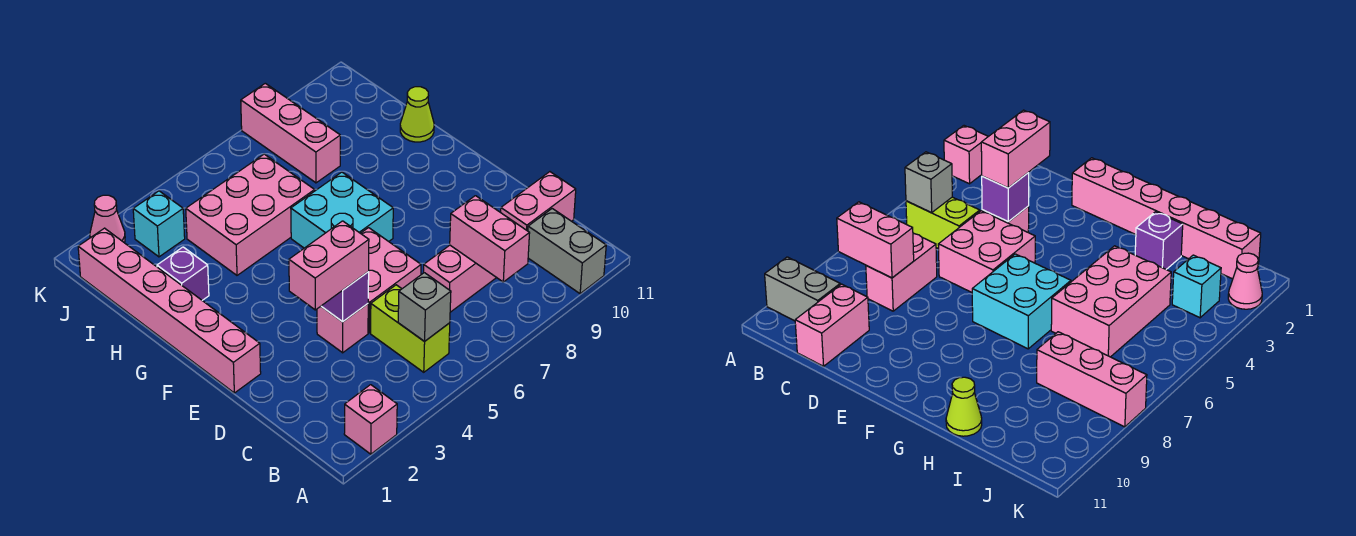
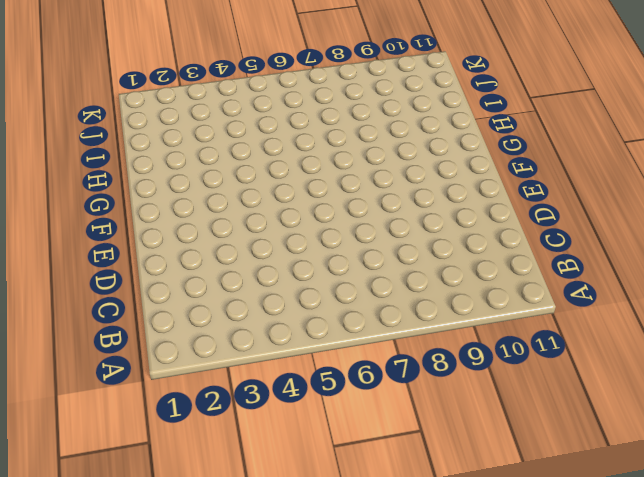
none -> pink 1x1 brick [344,385,397,454]
none -> grey 1x2 brick [528,209,606,294]
none -> lime 1x2 brick [371,285,450,372]

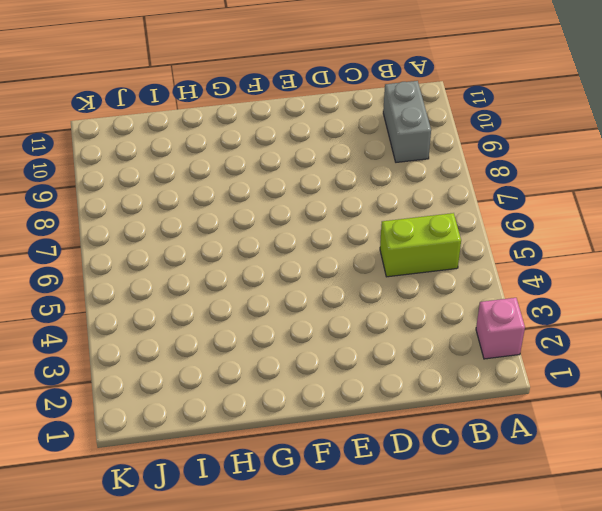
grey 1x2 brick [383,81,431,162] -> grey 1x2 brick turned to [528,209,606,294]
none -> pink 1x2 brick [424,245,496,312]
none -> pink 1x2 brick [501,172,576,231]
none -> pink 1x1 brick [317,304,368,353]

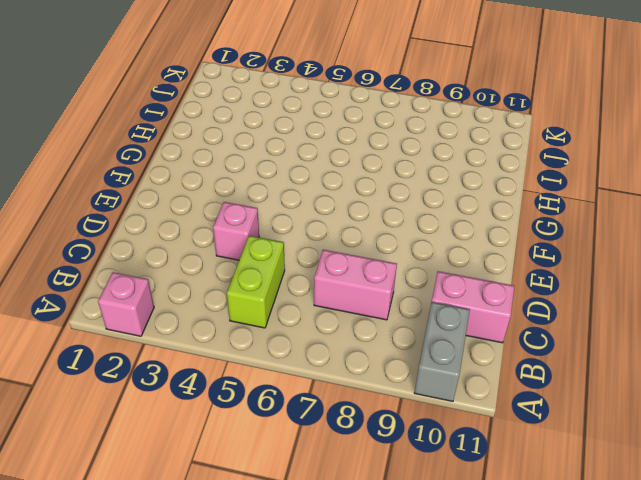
none -> pink 2x2 brick [361,228,421,333]
none -> pink 1x6 brick [78,228,261,393]
none -> cyan 2x2 brick [291,172,393,248]

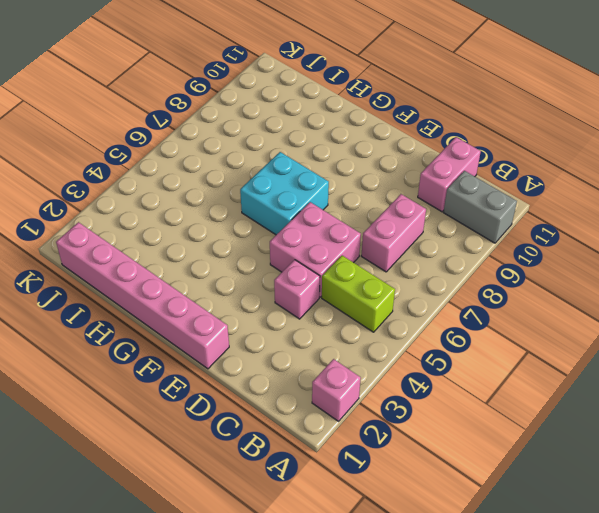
none -> purple 1x1 brick [157,247,209,300]
none -> pink 2x3 brick [186,154,315,275]
none -> lime 1x1 cone [400,87,434,142]

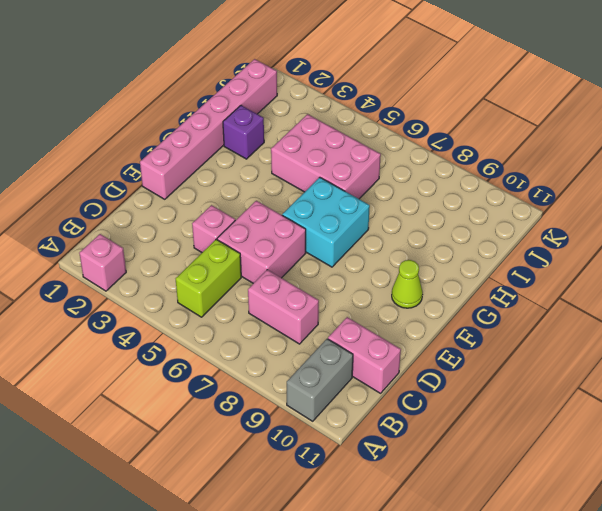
lime 1x1 cone [392,260,423,308] -> lime 1x1 cone moved to [400,87,434,142]
none -> pink 1x3 brick [241,83,340,183]
none -> cyan 1x1 brick [133,191,185,257]
none -> pink 1x1 cone [90,195,125,242]

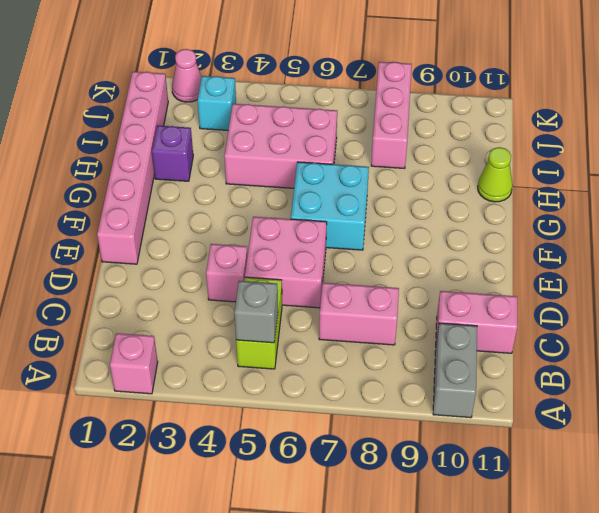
none -> pink 1x2 brick [450,196,530,282]
none -> purple 1x1 brick [321,272,369,322]
none -> pink 1x2 brick [289,221,369,310]

